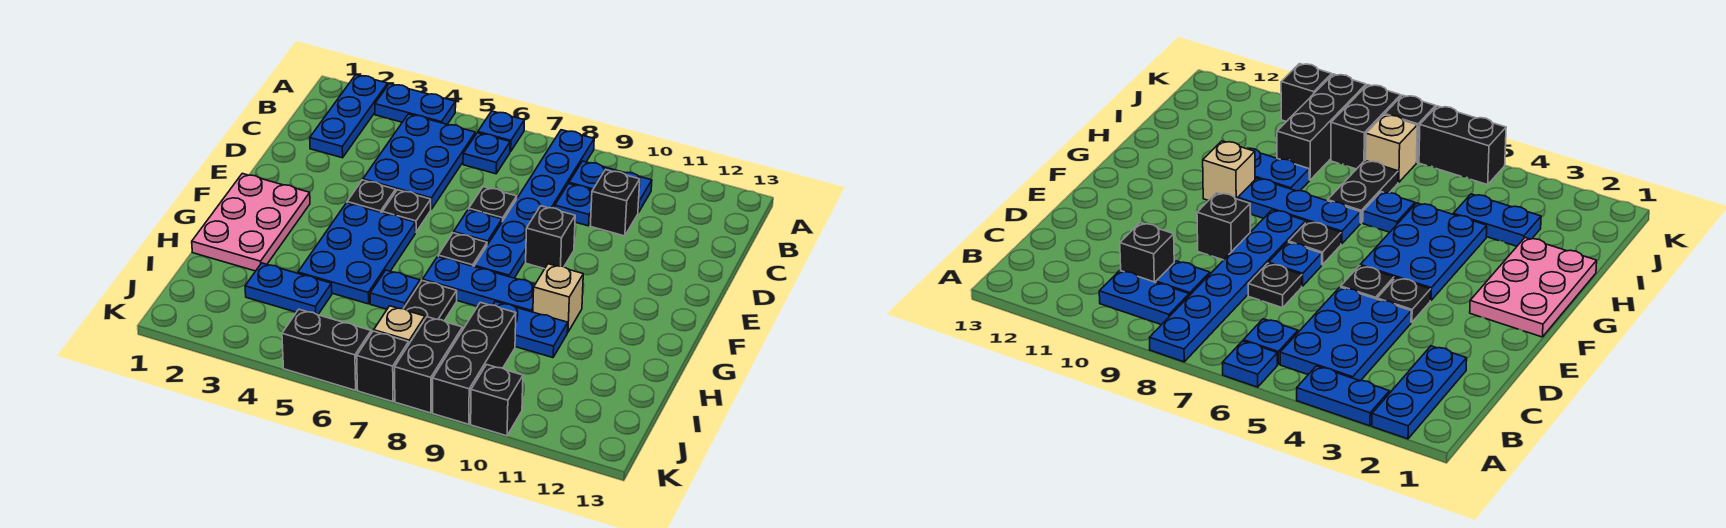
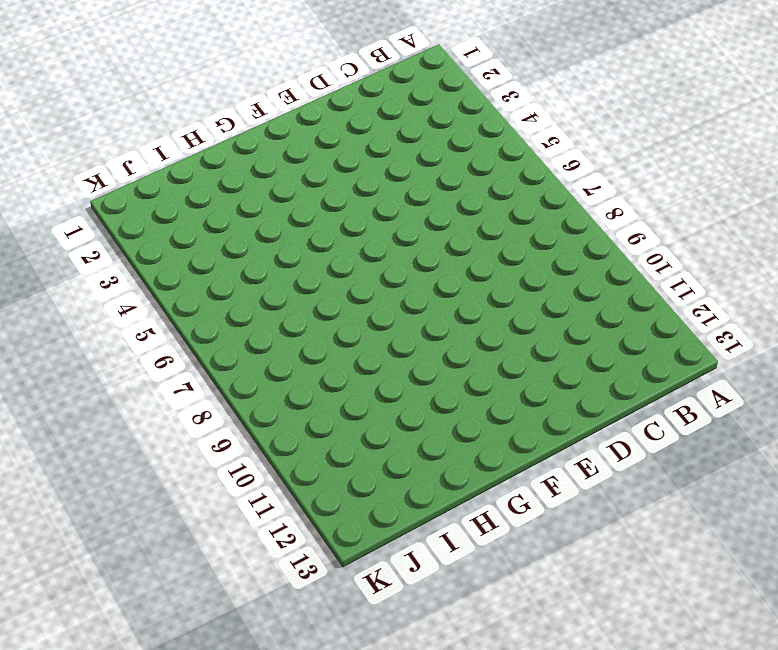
none -> blue 1x3 plate [310,75,388,158]
none -> blue 1x2 plate [375,84,456,124]
none -> blue 1x1 plate [478,111,524,152]

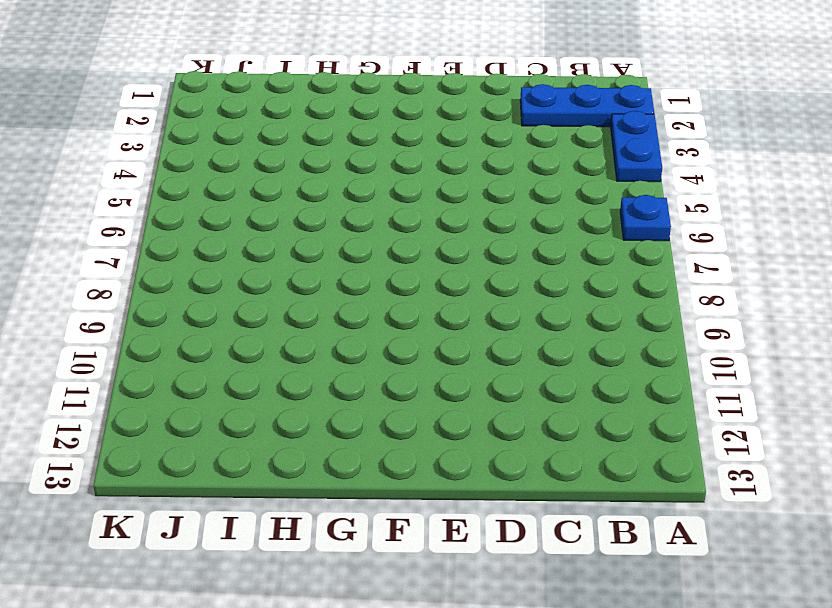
none -> blue 1x6 plate [474,130,594,278]
none -> blue 2x3 plate [363,114,475,209]
none -> blue 1x1 plate [463,133,510,174]

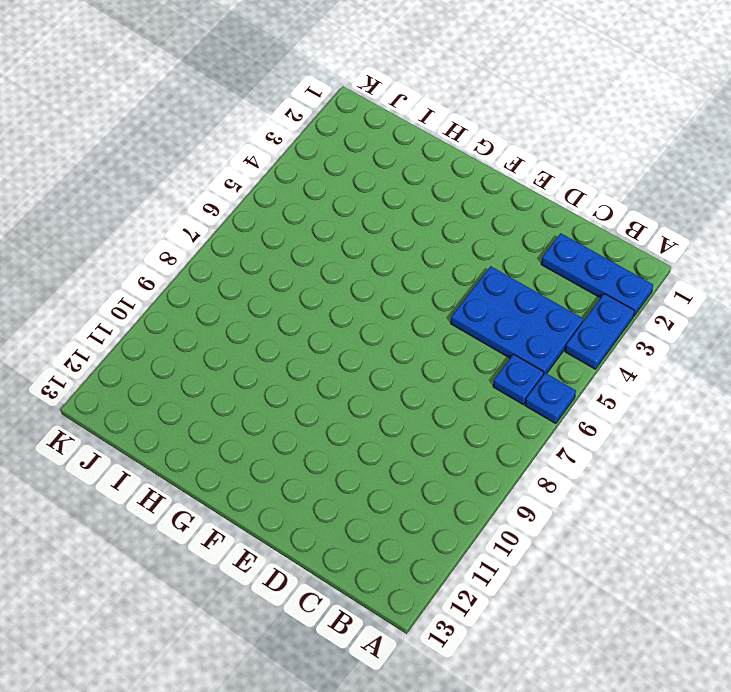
none -> blue 1x6 plate [474,130,594,278]
none -> blue 1x2 plate [569,161,652,213]
none -> blue 1x1 plate [555,184,593,226]

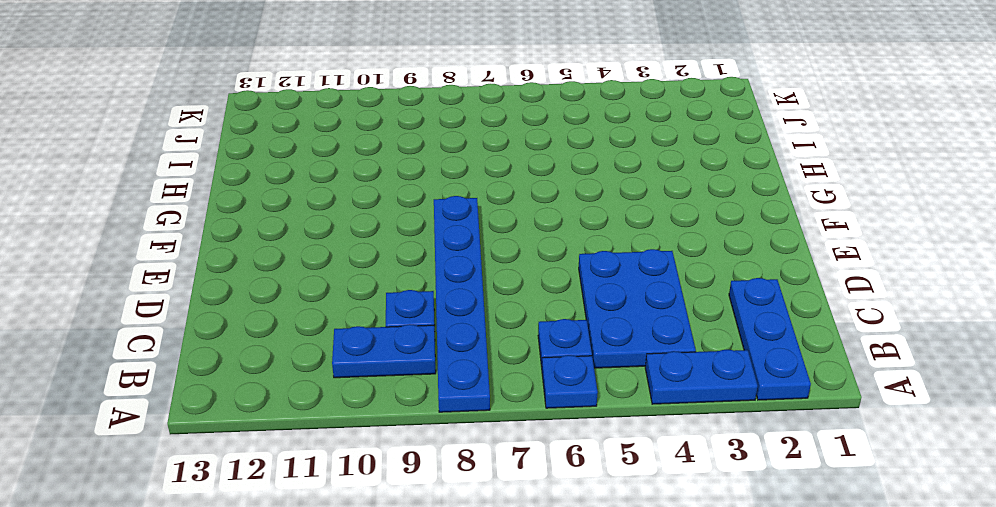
none -> black 1x1 brick [590,170,640,236]
none -> black 1x1 plate [469,187,517,221]
none -> black 1x1 plate [347,180,396,213]

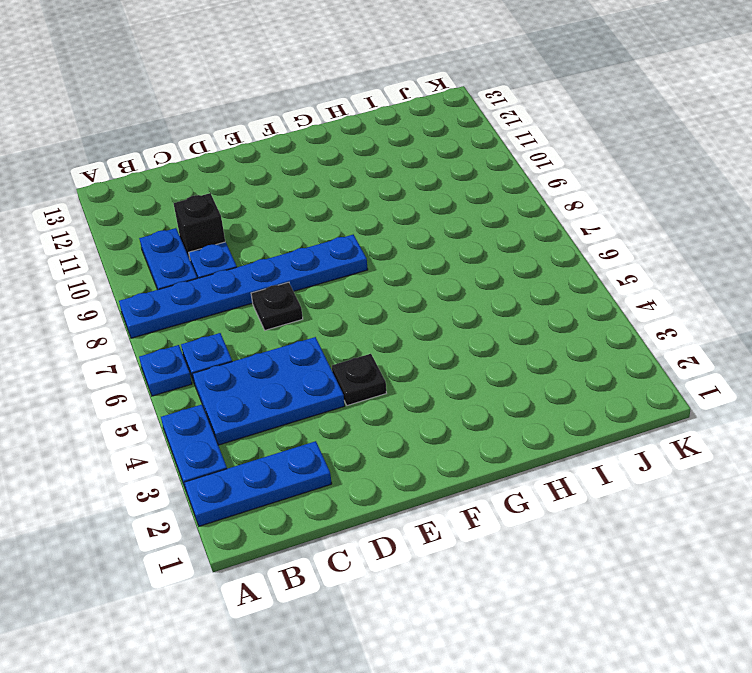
none -> black 1x1 plate [382,190,431,232]
none -> blue 1x1 plate [454,209,502,245]
none -> black 1x1 brick [526,206,575,269]

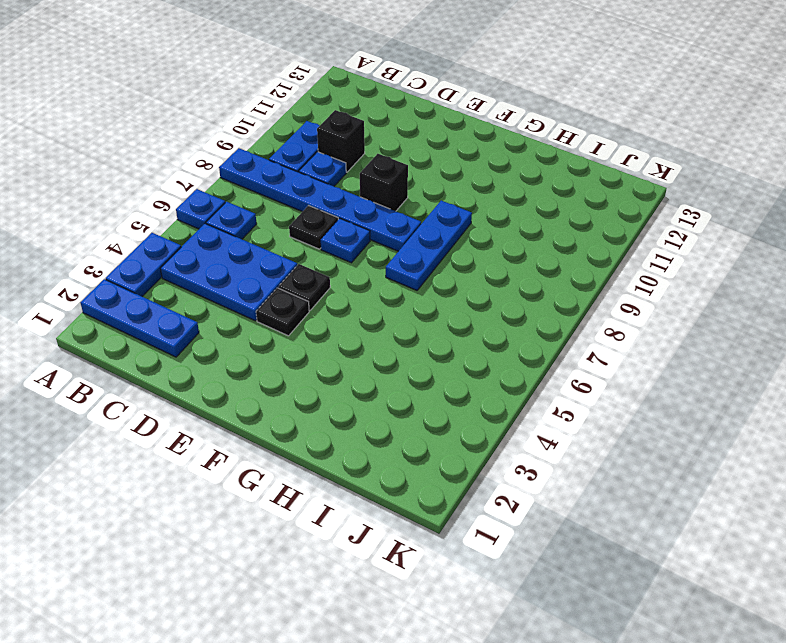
none -> pink 2x3 plate [192,173,310,271]
none -> blue 2x3 plate [298,203,415,304]
none -> black 1x1 plate [438,233,487,267]

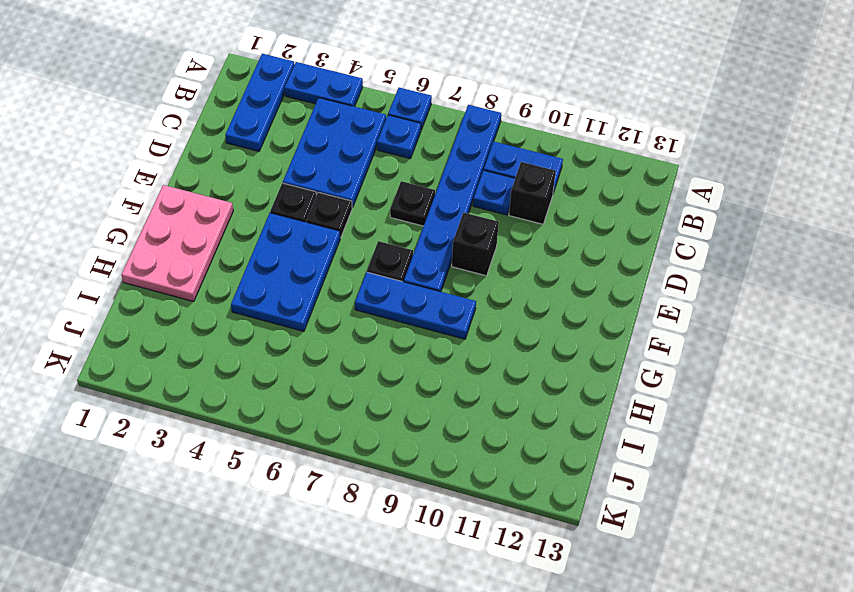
none -> blue 1x1 plate [454,209,502,245]
none -> tan 1x1 brick [533,264,583,332]
none -> blue 1x1 plate [370,270,420,309]

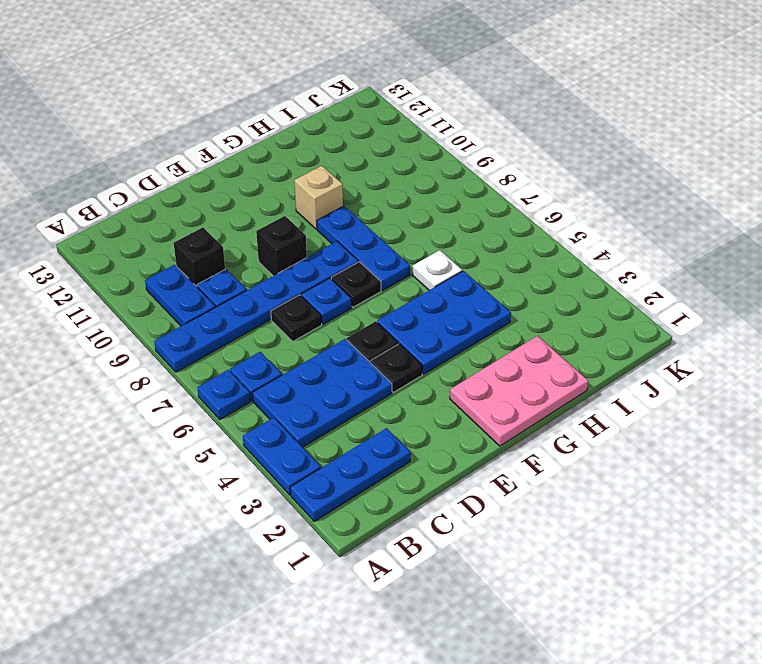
white 1x1 plate [412,250,462,290] -> blue 1x1 plate [370,270,420,309]
none -> black 1x2 plate [404,280,457,321]
none -> blue 1x2 plate [493,302,568,358]
none -> blue 1x2 plate [245,263,332,315]

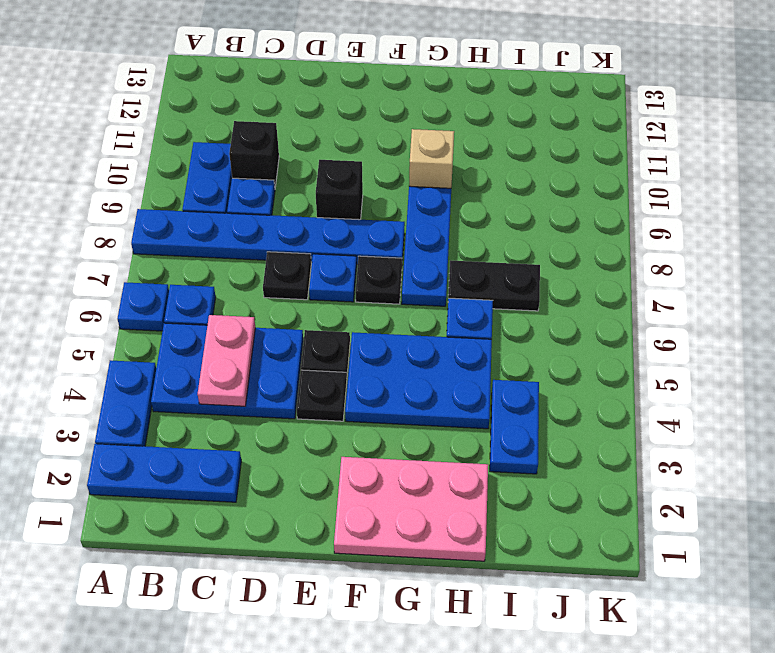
pink 1x2 plate [198,315,255,406] -> none
none -> blue 1x2 plate [493,302,568,358]
none -> black 1x3 brick [433,302,516,424]
none -> tan 1x1 brick [374,306,425,343]

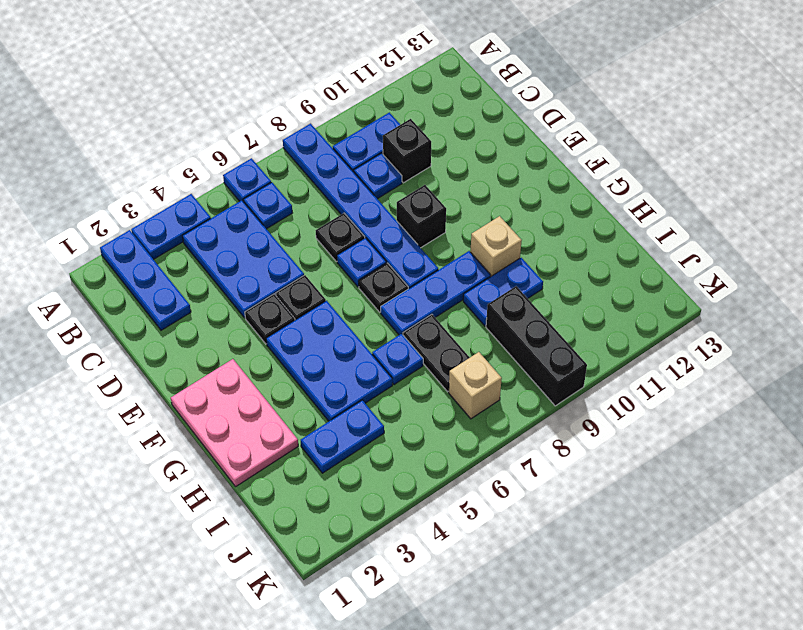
none -> black 1x2 brick [395,317,462,413]
none -> black 1x2 brick [282,309,371,390]
none -> black 1x1 brick [357,331,409,402]

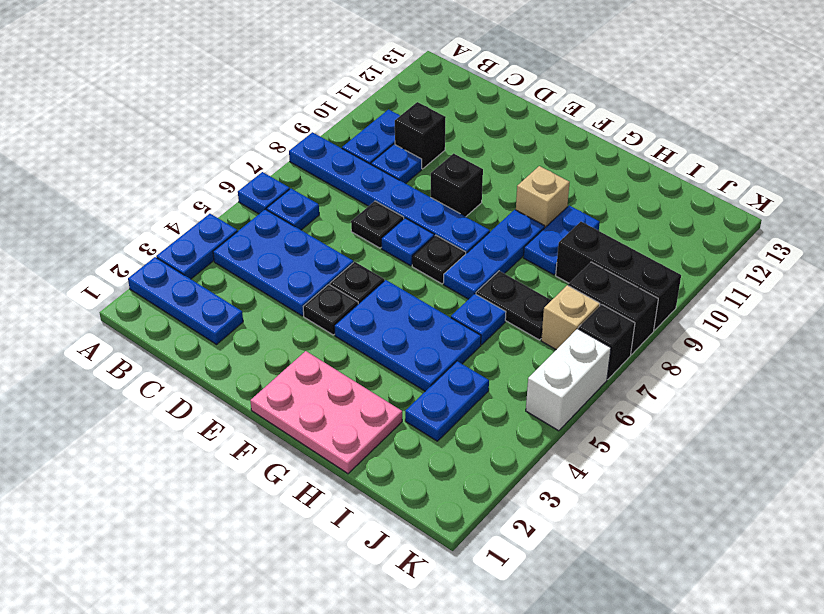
white 1x2 brick [526,329,611,431] -> black 1x2 brick [282,309,371,390]
none -> black 1x1 brick [471,365,523,436]

